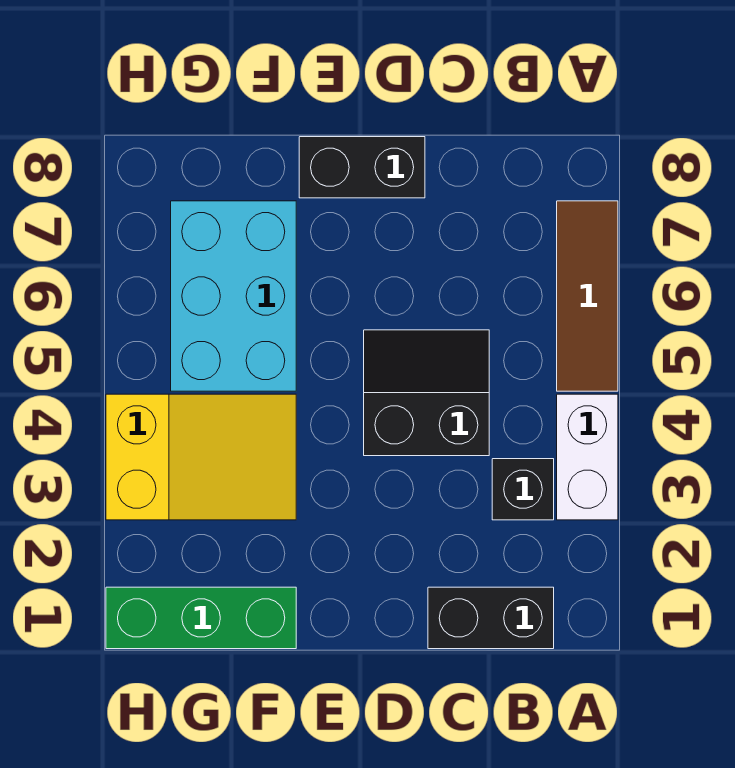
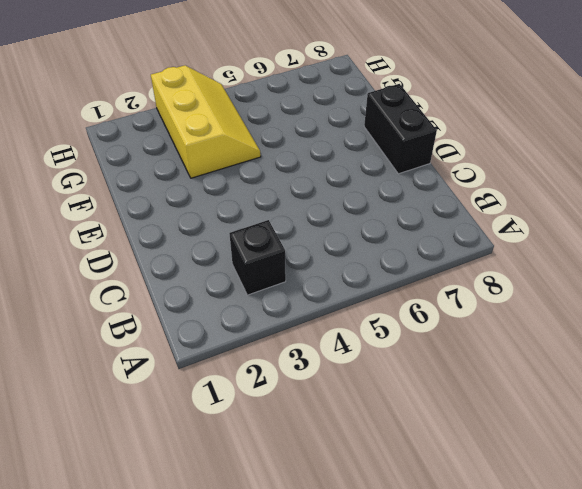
yellow 2x3 slope [151,65,261,178] -> yellow 2x3 slope turned to [106,394,296,520]
none -> white 1x2 brick [557,394,618,520]
none -> brown 1x3 tile [557,201,618,391]

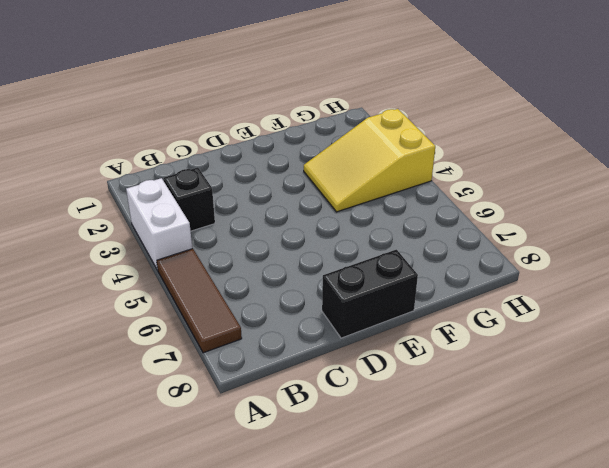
none -> black 1x2 brick [428,587,554,649]
none -> black 2x2 slope [364,330,489,456]

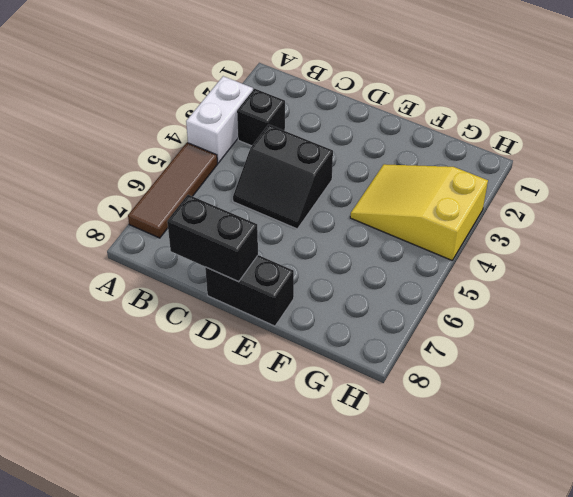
black 1x2 brick [167,195,258,282] -> black 1x2 brick moved to [428,587,554,649]
none -> green 1x3 brick [106,587,296,649]
none -> cyan 2x3 brick [171,201,296,391]

